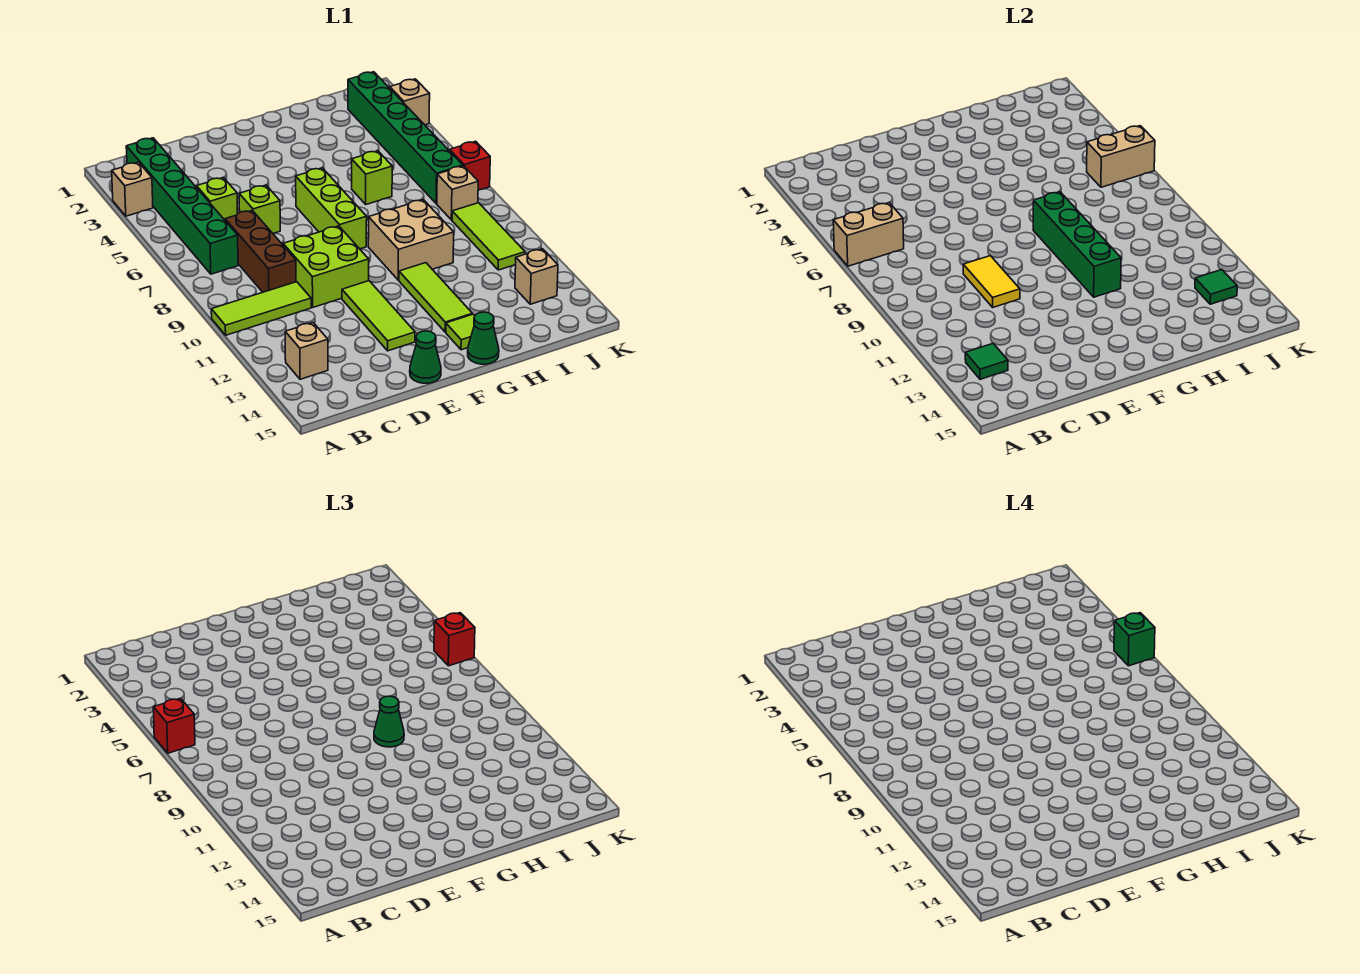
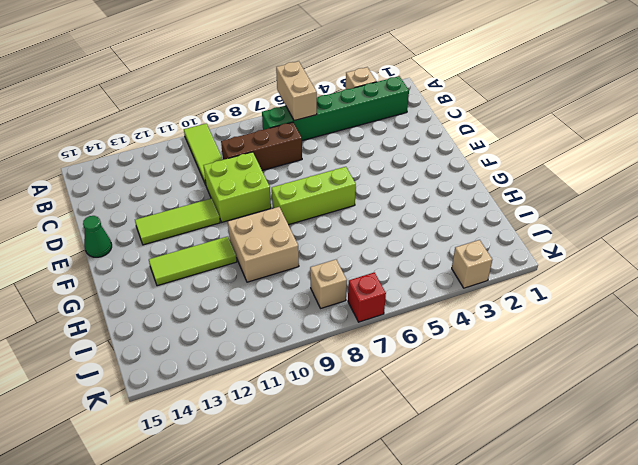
none -> tan 1x1 brick [285,323,328,379]
none -> lime 1x1 brick [197,177,238,220]
none -> lime 1x1 brick [239,185,280,234]
none -> lime 1x1 tile [446,314,475,350]

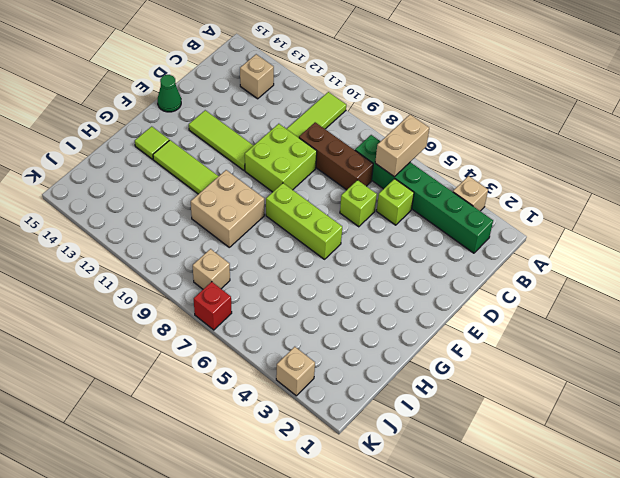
none -> green 1x1 cone [468,312,499,364]
none -> lime 1x1 brick [352,151,392,204]
none -> green 1x6 brick [348,72,463,204]
none -> lime 1x3 tile [452,203,525,270]

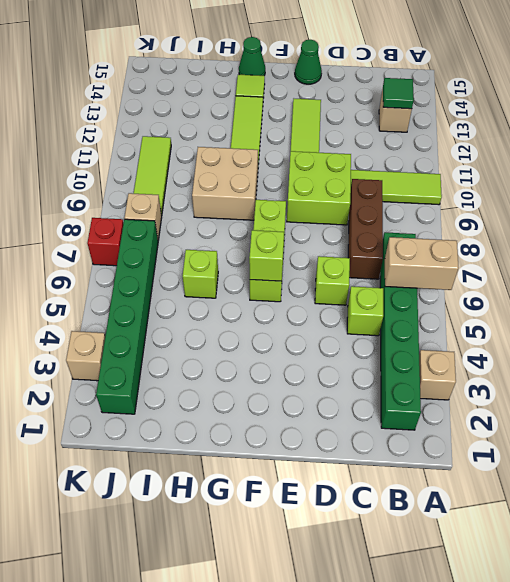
lime 1x1 brick [249,230,284,281] -> none
none -> tan 1x1 brick [515,249,558,304]
none -> yellow 1x2 tile [963,256,1020,307]
none -> green 1x4 brick [1033,192,1121,297]
none -> tan 1x2 brick [1087,126,1155,187]

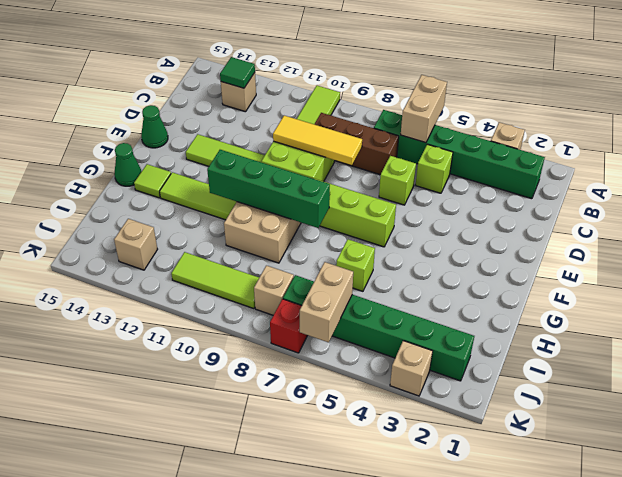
yellow 1x3 tile [273,116,362,165] -> yellow 1x2 tile [963,256,1020,307]
none -> green 1x1 tile [1195,270,1237,304]
none -> red 1x1 brick [153,698,195,753]
none -> green 1x1 cone [374,696,404,747]
none -> red 1x1 brick [434,613,475,666]

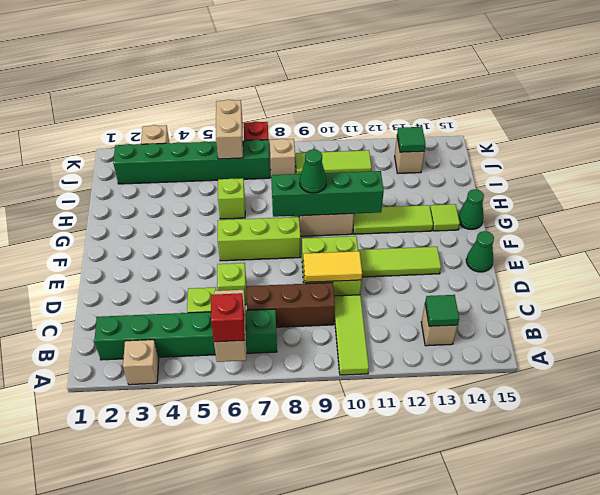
none -> red 1x1 brick [434,613,475,666]
none -> green 1x1 brick [1114,613,1155,666]

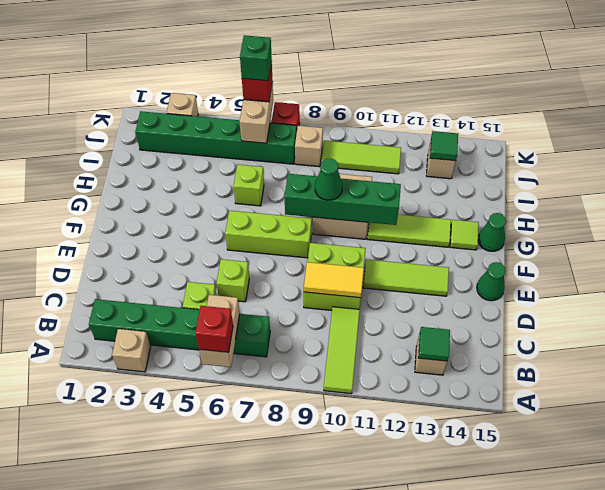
none -> brown 1x3 brick [225,210,296,292]

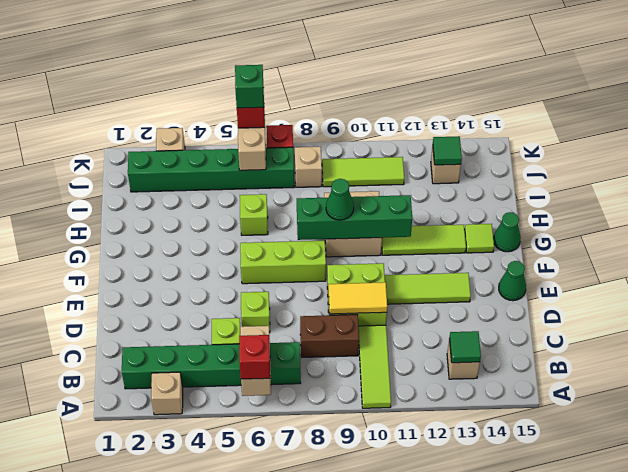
brown 1x2 brick [300,315,359,357] -> brown 1x3 brick [225,210,296,292]

